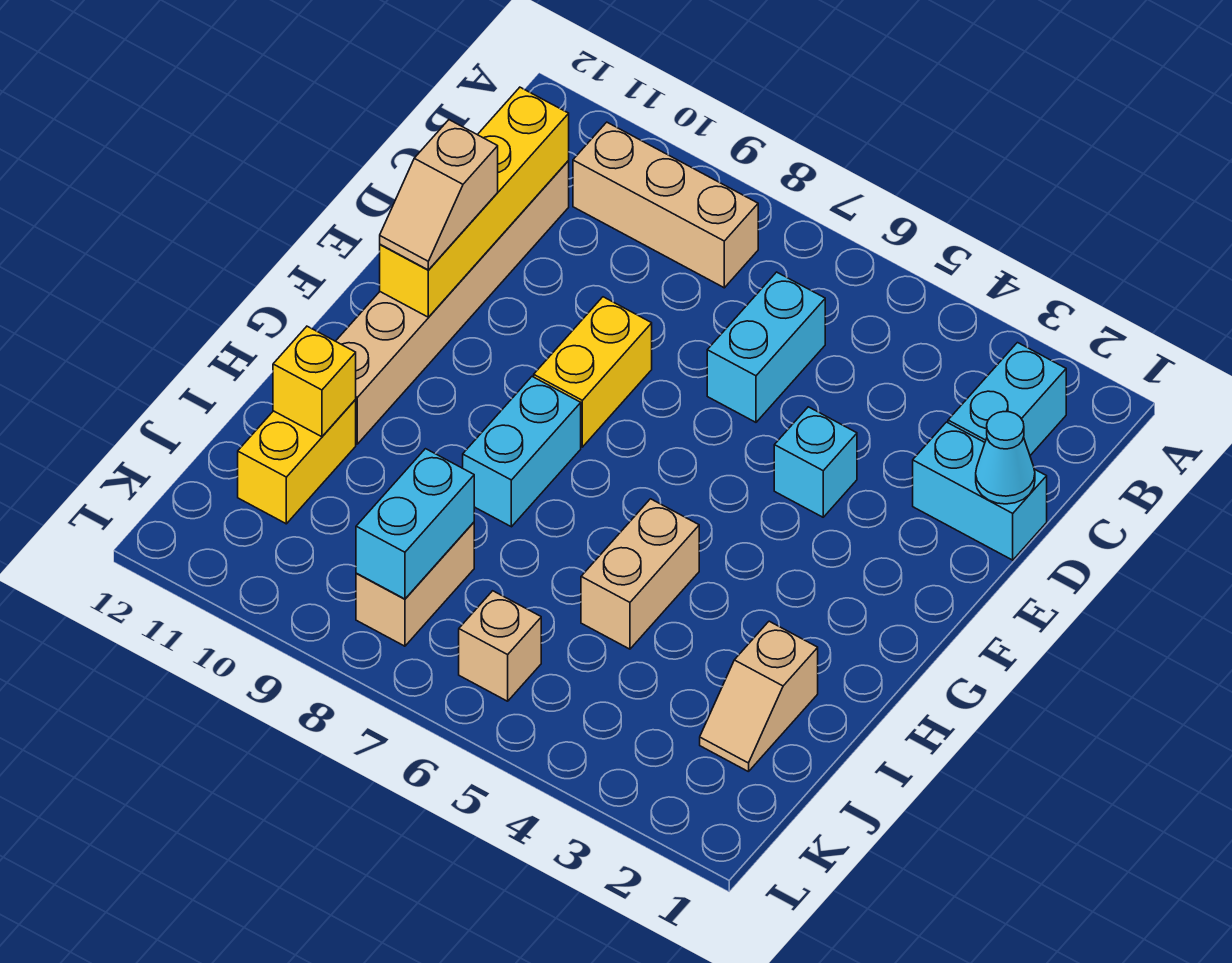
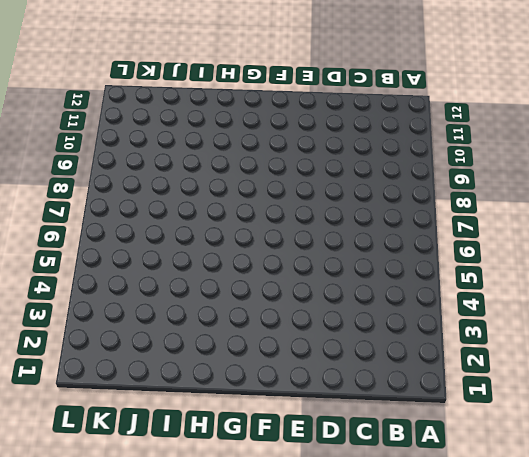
none -> cyan 1x2 brick [948,343,1066,455]
none -> tan 1x3 brick [573,122,758,288]
none -> cyan 1x2 brick [707,272,825,422]

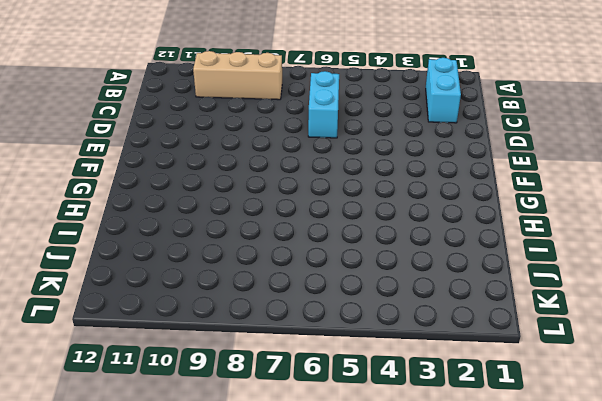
none -> tan 1x6 brick [336,161,569,444]
none -> cyan 1x2 brick [913,422,1047,560]
none -> cyan 1x1 brick [774,407,857,517]

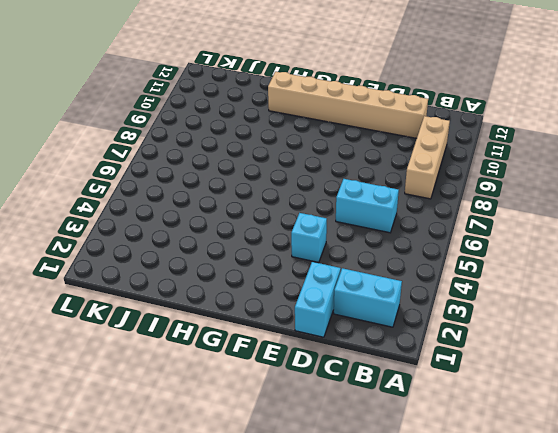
none -> yellow 1x2 brick [534,297,652,447]
none -> cyan 1x2 brick [463,377,581,527]
none -> tan 1x2 brick [581,499,699,649]

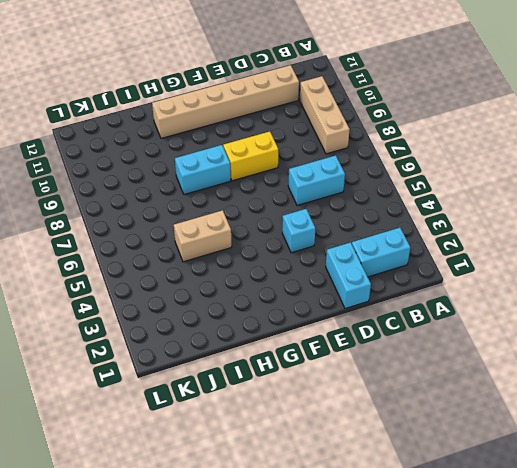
none -> tan 1x2 slope [700,621,818,772]
none -> yellow 1x2 brick [238,400,356,524]
none -> tan 1x2 brick [356,522,474,646]

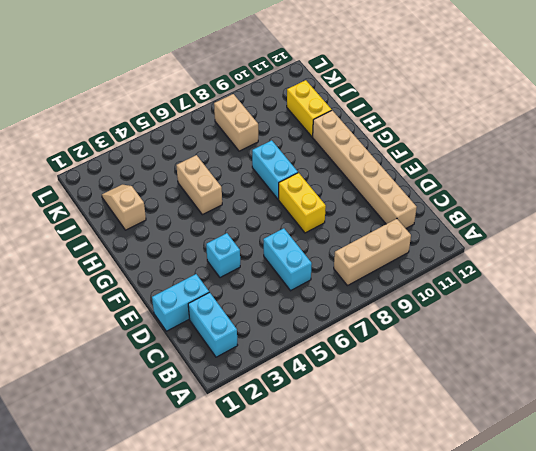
none -> tan 1x1 brick [459,591,541,701]
none -> yellow 1x4 brick [380,87,569,317]
none -> cyan 1x1 cone [976,412,1035,504]

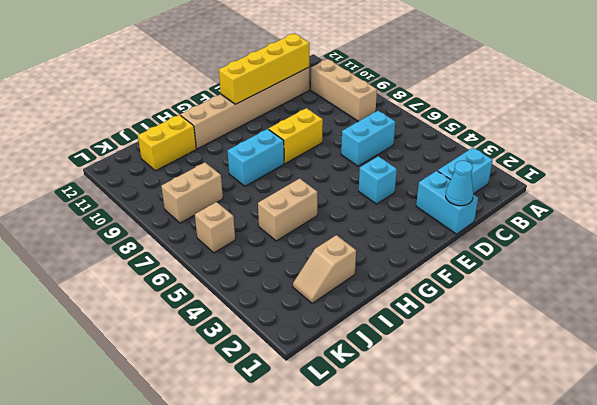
none -> yellow 1x1 brick [273,326,356,437]
none -> cyan 1x2 brick [356,449,474,599]
none -> tan 1x2 slope [380,120,498,270]

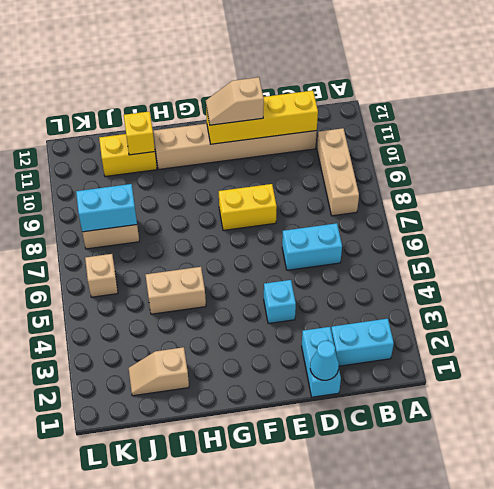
none -> cyan 1x2 brick [463,377,581,527]

